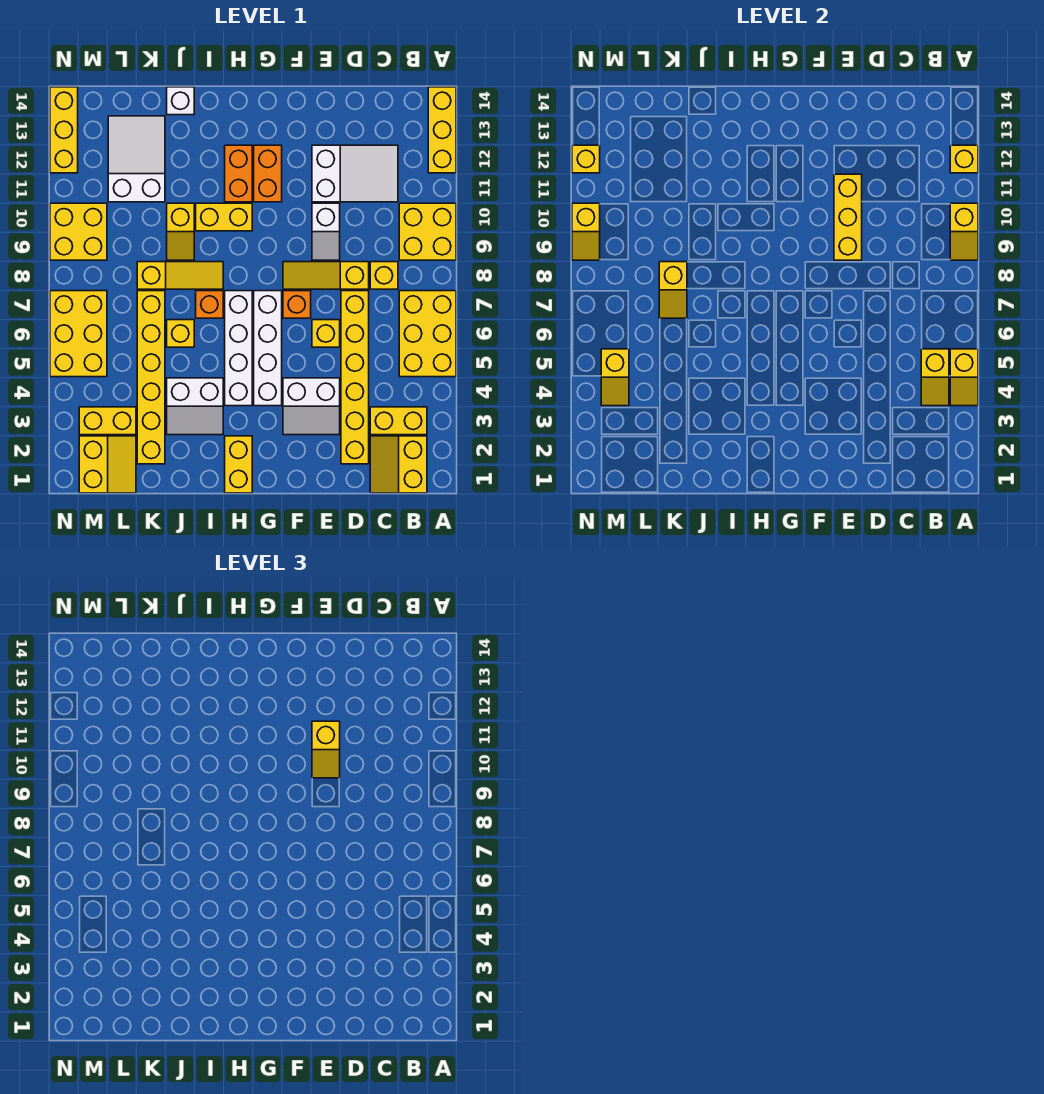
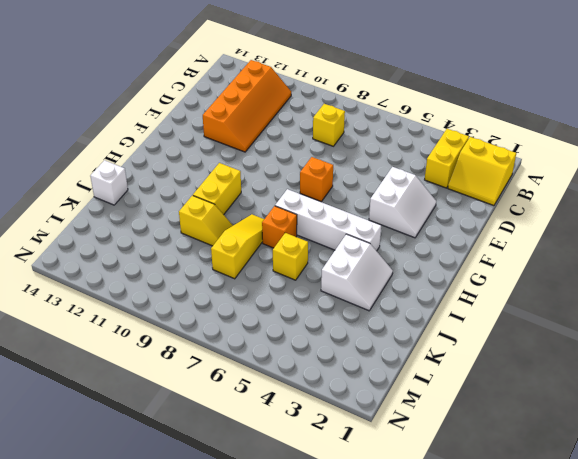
orange 2x4 slope [203,60,291,152] -> white 2x3 slope [312,145,398,202]
none -> yellow 2x3 brick [399,291,456,377]
none -> yellow 2x2 brick [399,203,456,260]
none -> yellow 1x3 brick [428,87,456,173]
none -> yellow 1x6 brick [341,291,369,464]

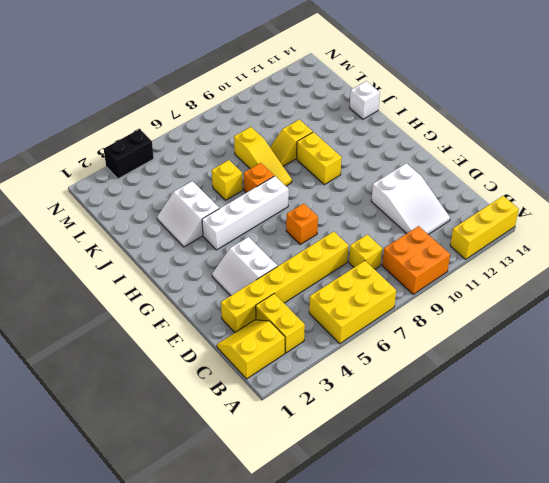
orange 2x2 brick [382,226,450,294] -> yellow 2x2 brick [399,203,456,260]
black 1x2 brick [104,129,154,179] -> none
none -> yellow 1x3 slope [283,262,369,289]
none -> yellow 1x1 brick [312,320,340,347]
none -> white 1x2 slope [312,203,340,260]
none -> white 1x4 brick [254,291,282,406]

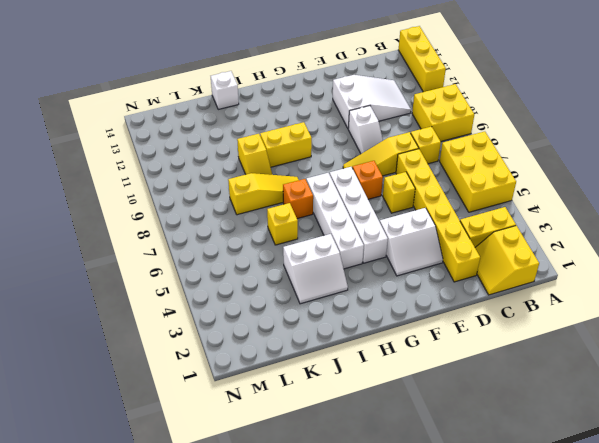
none -> orange 1x2 brick [254,145,282,202]
none -> yellow 1x2 brick [225,436,252,493]
none -> orange 1x2 brick [225,145,252,202]
none -> yellow 1x6 brick [137,291,165,464]

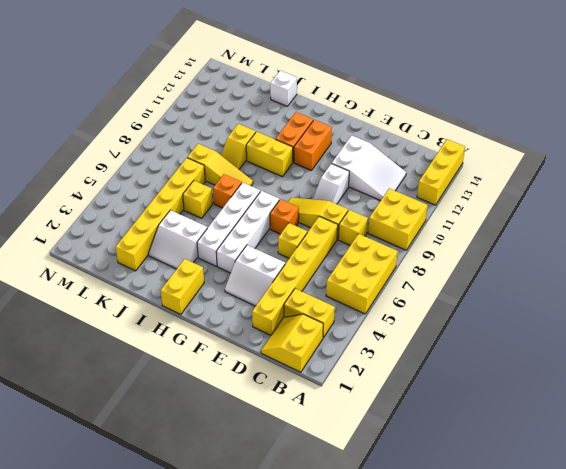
none -> white 2x3 slope [108,116,165,202]
none -> yellow 2x2 slope [79,436,136,493]
none -> yellow 1x2 brick [79,407,136,435]
none -> yellow 2x3 brick [50,291,107,377]

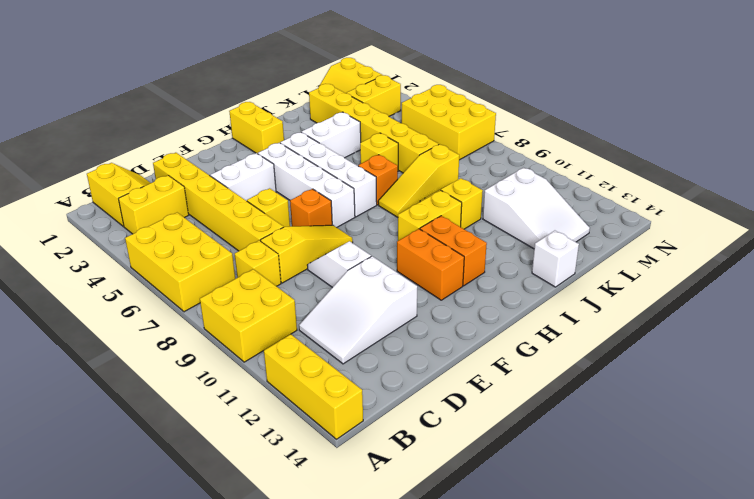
none -> yellow 2x2 brick [50,203,107,260]
none -> yellow 1x3 brick [50,87,78,173]
none -> yellow 1x2 slope [950,349,978,406]
none -> yellow 1x2 slope [950,203,978,260]

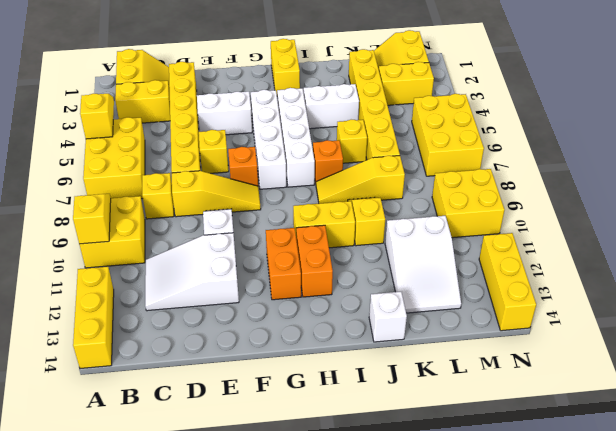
none -> yellow 1x1 brick [950,145,978,173]
none -> yellow 1x2 slope [921,349,949,406]
none -> yellow 1x3 brick [834,174,862,260]
none -> yellow 1x2 slope [659,262,687,318]

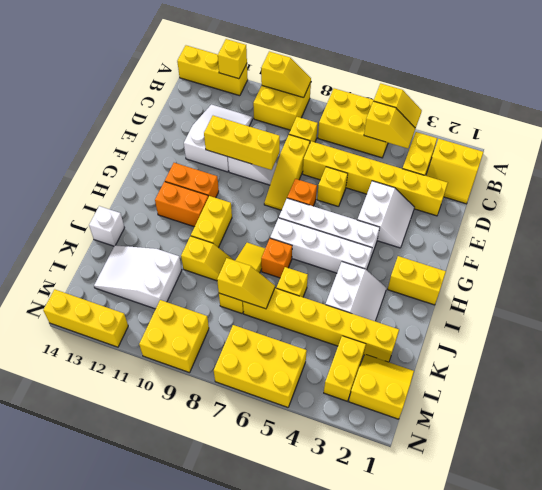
none -> yellow 1x2 slope [601,349,629,406]
none -> yellow 1x2 slope [572,203,600,260]
none -> yellow 1x1 brick [572,145,600,173]
none -> yellow 1x2 slope [312,721,340,778]

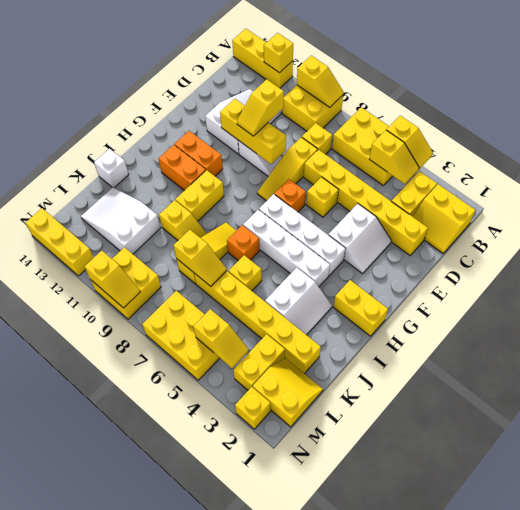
yellow 1x2 slope [237,79,284,136] -> yellow 1x2 slope turned to [312,721,340,778]
yellow 1x1 brick [235,387,271,429] -> yellow 1x1 brick moved to [572,145,600,173]

